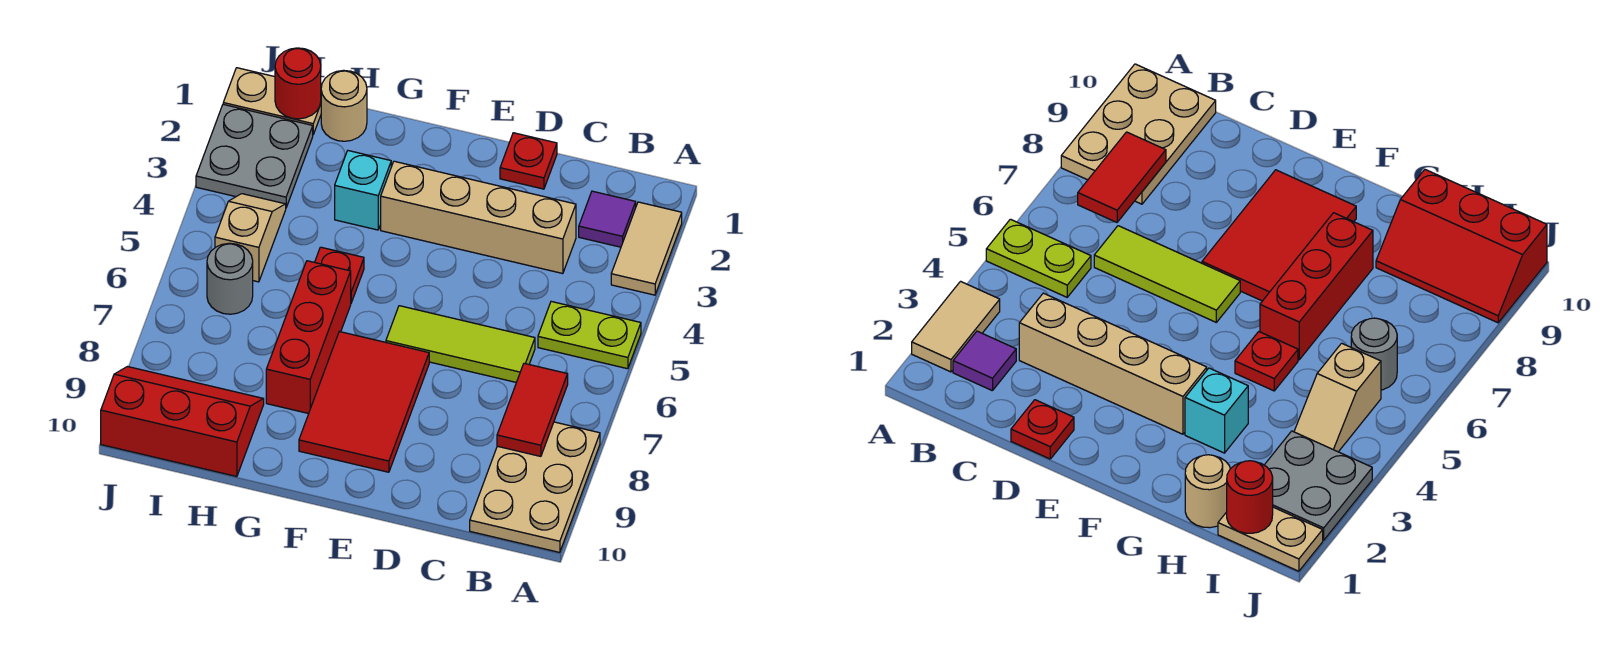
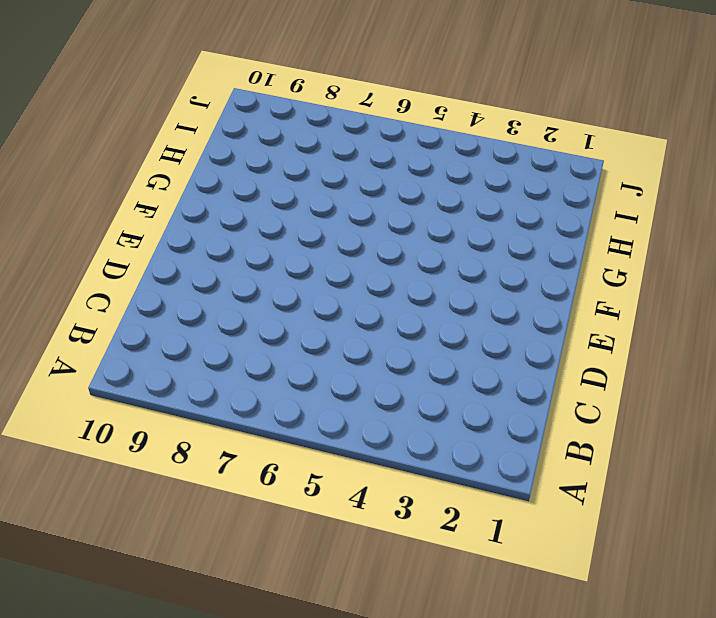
none -> tan 1x2 tile [611,202,682,295]
none -> lime 1x2 plate [538,302,641,369]
none -> tan 2x3 plate [470,422,600,552]

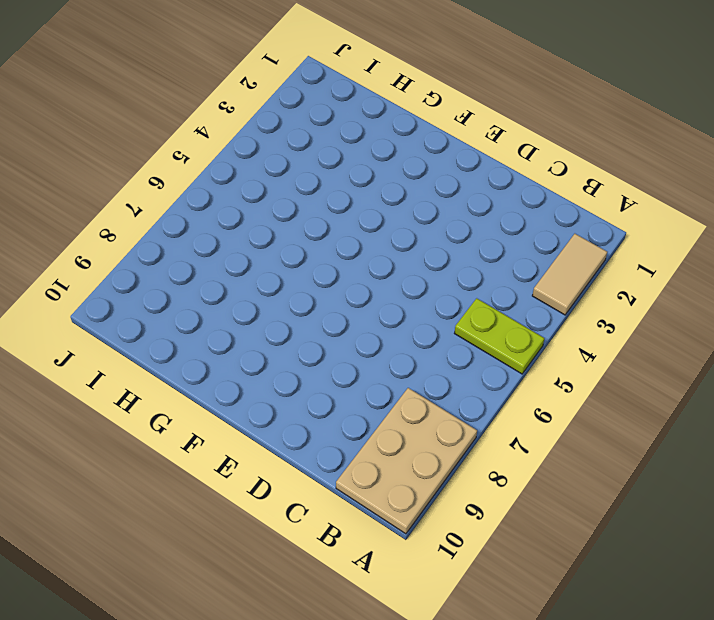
none -> purple 1x1 tile [579,191,636,247]
none -> tan 1x4 brick [381,161,576,274]
none -> lime 1x3 tile [386,306,535,382]

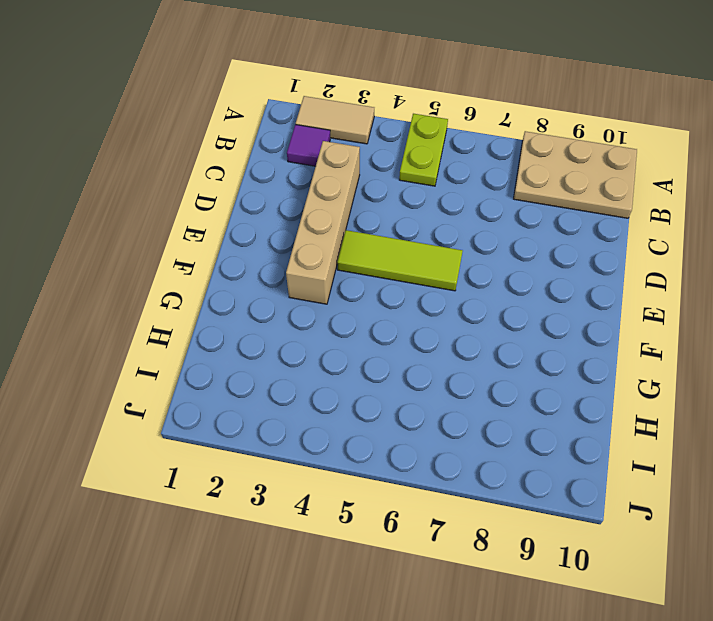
lime 1x3 tile [337,230,463,291] -> lime 1x3 tile turned to [386,306,535,382]
none -> red 1x1 plate [500,133,557,189]
none -> red 2x3 tile [299,332,429,472]
none -> cyan 1x1 brick [335,151,391,230]

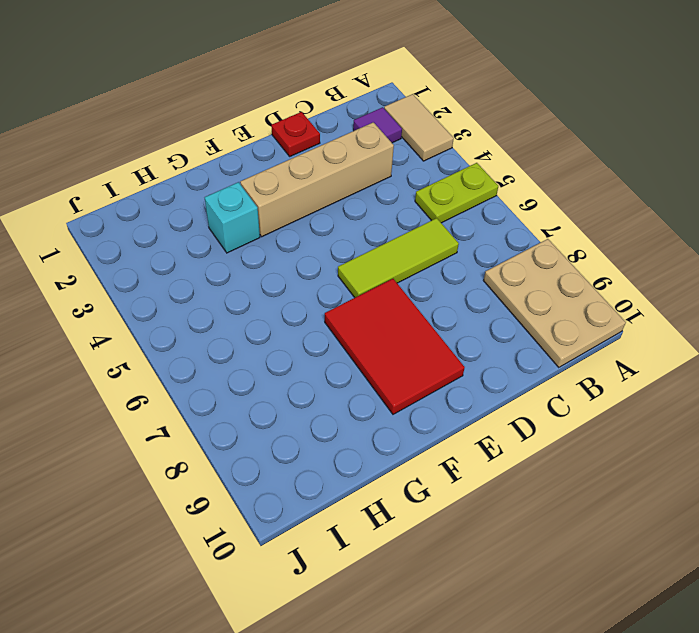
none -> red 1x1 plate [315,247,364,303]
none -> red 1x3 brick [266,261,351,414]
none -> tan 1x1 round brick [321,70,367,141]

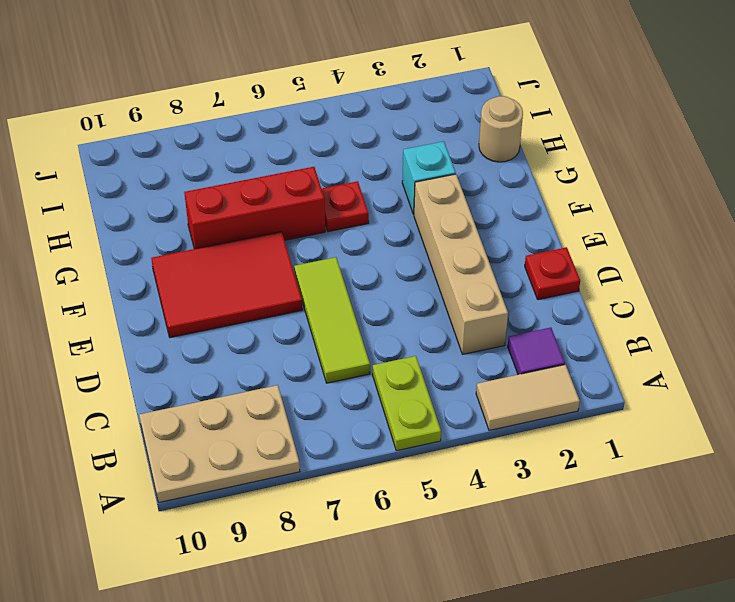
none -> red 2x3 slope [101,367,264,477]
none -> tan 1x2 plate [223,68,321,134]
none -> grey 2x2 plate [196,104,313,207]

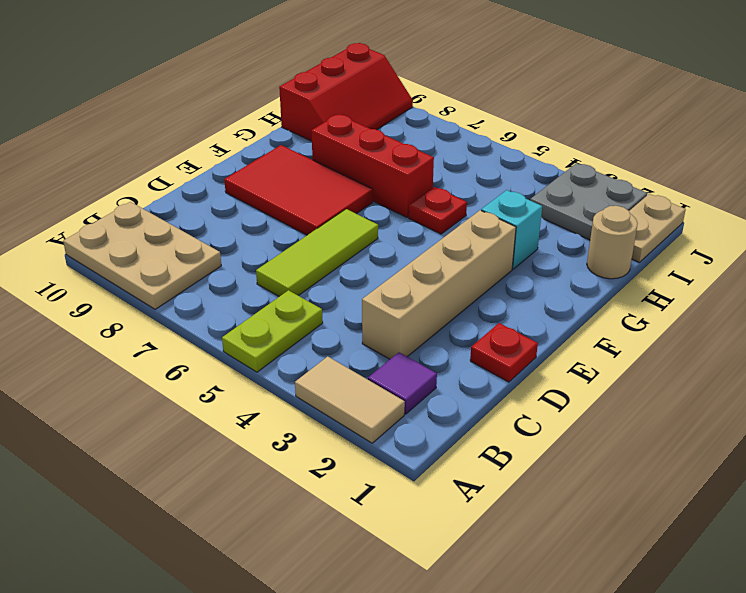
none -> tan 1x2 slope [215,194,286,282]
none -> grey 1x1 round brick [207,243,253,314]
none -> red 1x2 tile [497,363,568,456]

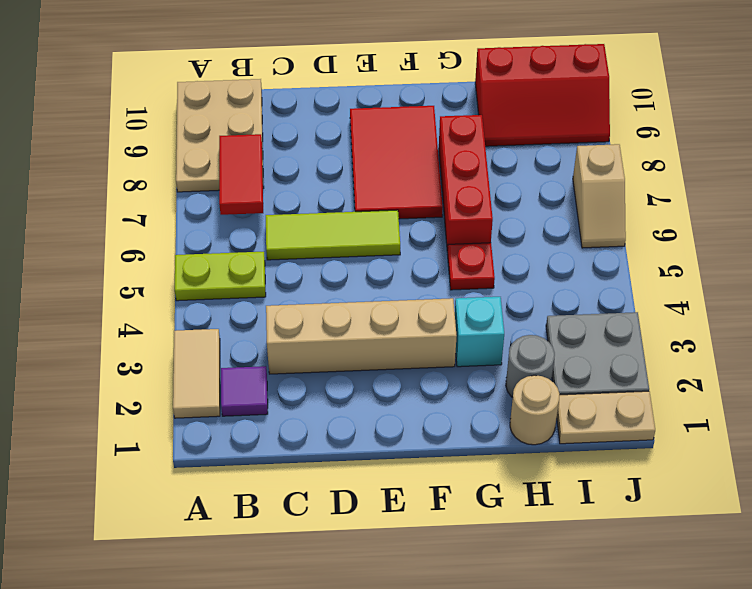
grey 1x1 round brick [506,335,555,398] -> grey 1x1 round brick moved to [207,243,253,314]
tan 1x2 slope [573,144,626,248] -> tan 1x2 slope moved to [215,194,286,282]
none -> red 1x1 plate [500,133,557,189]
none -> red 1x1 round brick [275,48,321,119]

